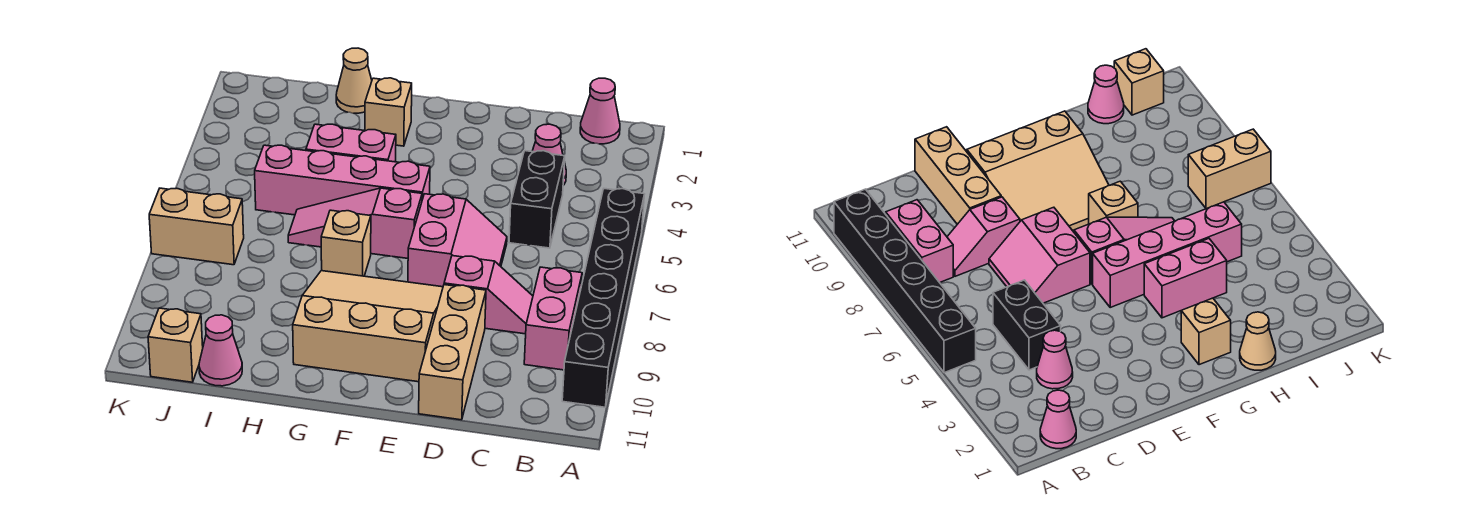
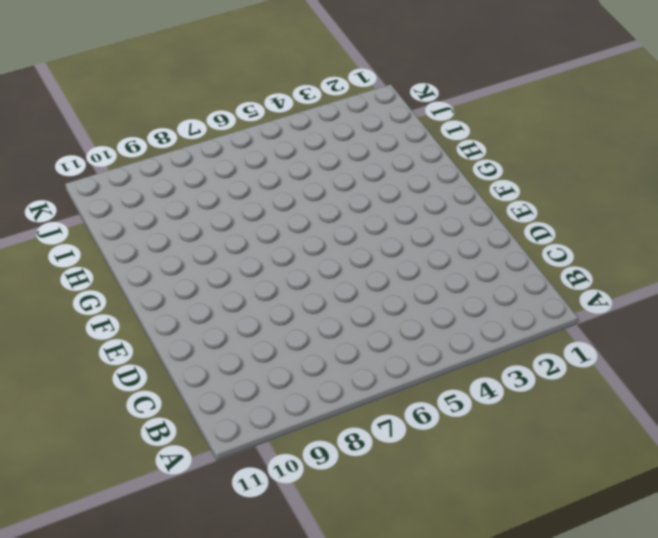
none -> black 1x6 brick [562,189,644,407]
none -> pink 1x1 cone [580,78,620,144]
none -> pink 1x2 brick [524,267,582,370]

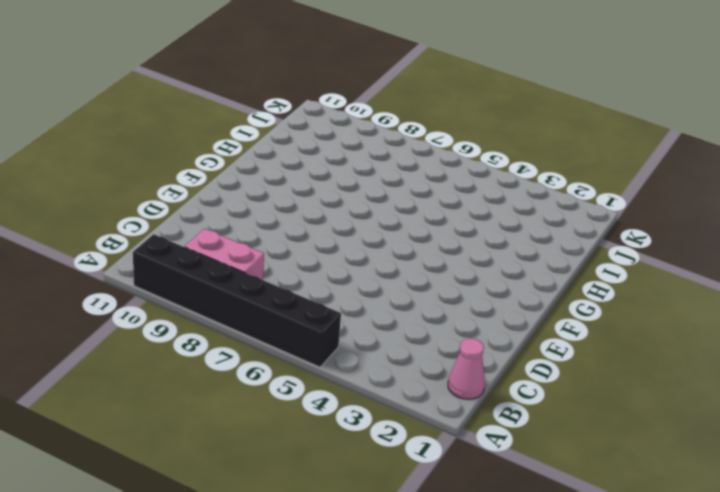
none -> pink 1x1 cone [532,124,566,185]
none -> black 1x2 brick [509,151,565,248]
none -> pink 1x2 slope [444,256,533,334]

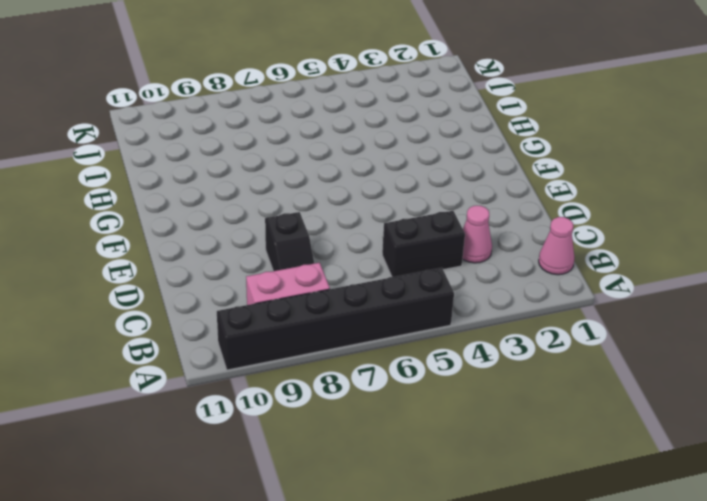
black 1x2 slope [265,212,314,271] -> pink 1x2 slope [444,256,533,334]
none -> pink 2x2 slope [408,194,507,287]
none -> tan 1x3 brick [419,285,486,420]
none -> tan 3x3 slope [293,271,443,382]

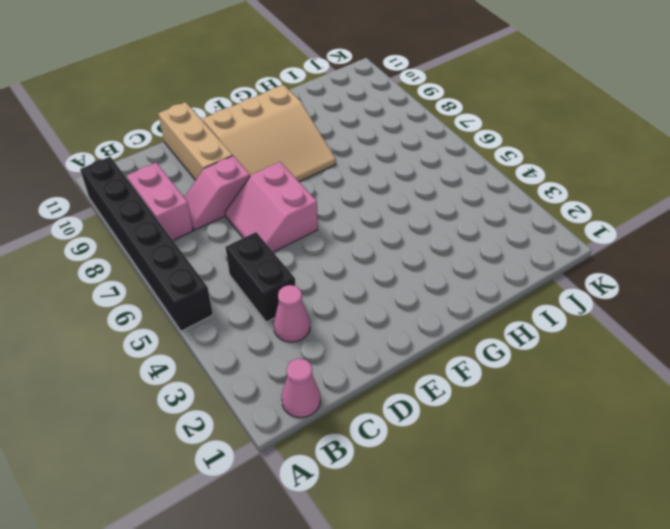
none -> pink 1x4 brick [255,145,430,215]
none -> pink 1x3 slope [288,188,422,258]
none -> tan 1x1 brick [365,78,412,146]

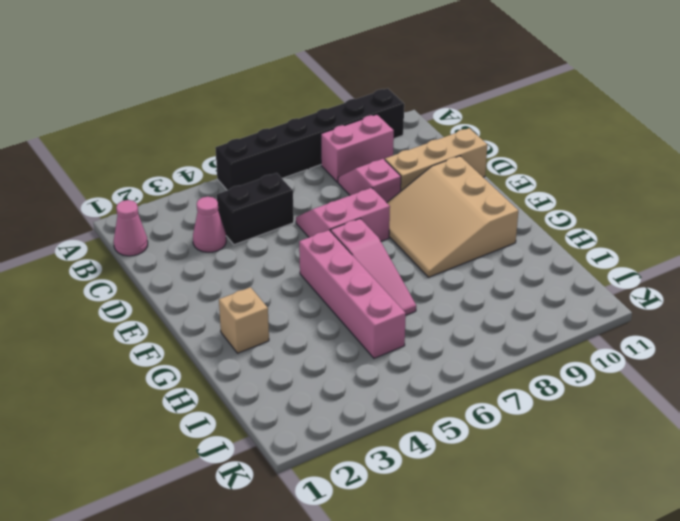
none -> pink 1x2 brick [306,124,396,162]
none -> tan 1x1 brick [321,210,371,276]
none -> tan 1x1 cone [336,48,372,113]

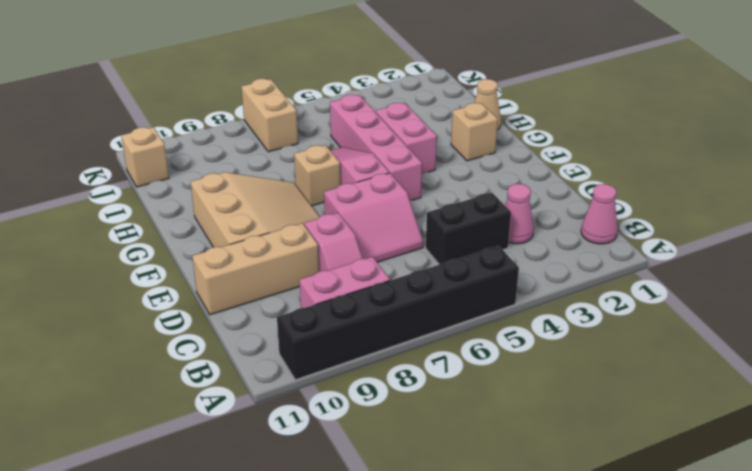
none -> pink 1x1 cone [199,315,242,386]

